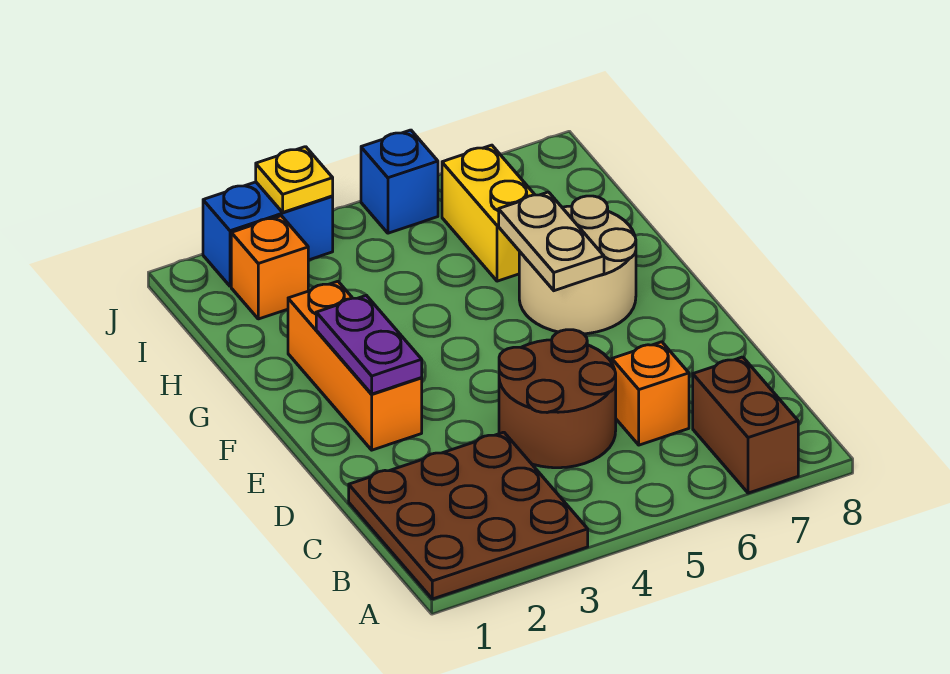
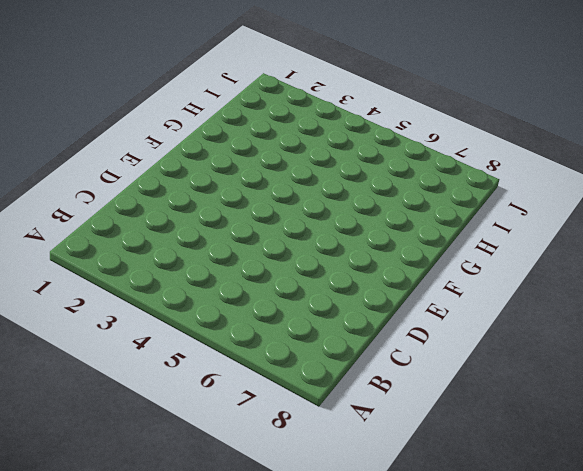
none -> brown 3x3 plate [349,432,588,599]
none -> brown 1x2 brick [693,357,798,493]
none -> brown 2x2 round brick [499,330,616,468]

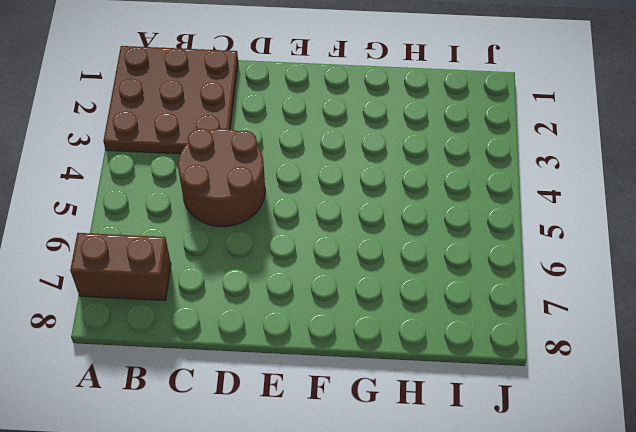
none -> orange 1x1 brick [612,342,689,445]
none -> orange 1x3 brick [288,281,422,450]
none -> tan 2x2 round brick [519,196,636,334]

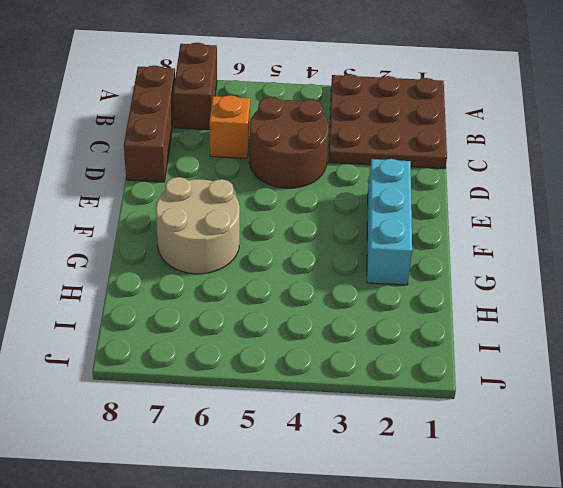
brown 1x3 brick [124,66,175,182] -> none
cyan 1x3 brick [367,159,412,285] -> orange 1x3 brick [288,281,422,450]
none -> yellow 1x2 brick [442,145,535,281]
none -> orange 1x1 brick [231,216,308,319]
none -> blue 1x2 brick [203,182,333,286]

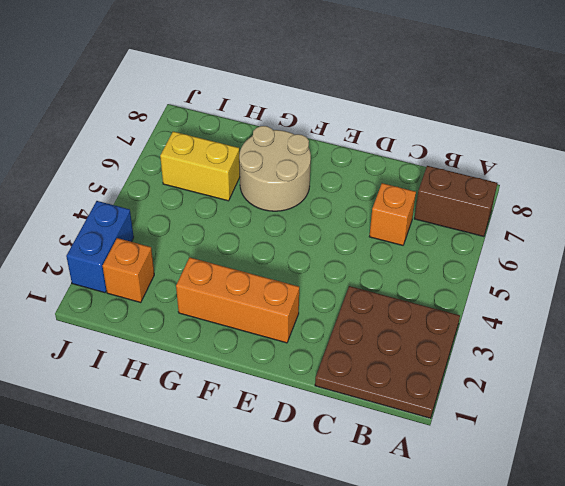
none -> brown 2x2 round brick [499,330,616,468]
none -> blue 1x1 brick [361,130,438,233]
none -> purple 1x2 plate [316,295,422,394]

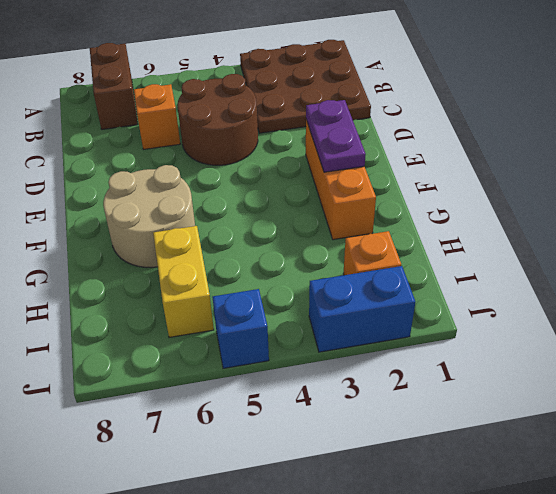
none -> tan 1x2 plate [499,192,604,291]
none -> yellow 1x1 plate [256,147,333,212]

